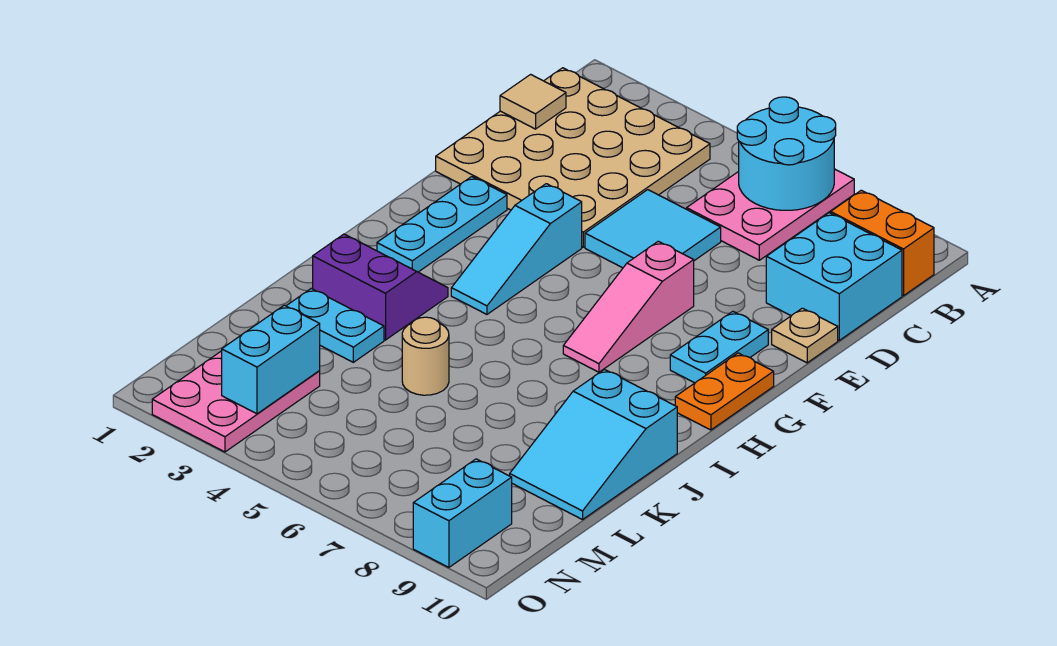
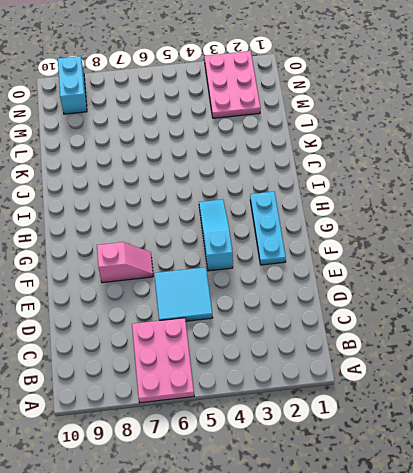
pink 1x2 slope [97,242,153,283] -> pink 1x3 slope [563,241,694,372]
none -> tan 4x4 plate [436,68,710,247]
none -> orange 1x2 brick [831,190,934,296]
none -> cyan 2x2 brick [766,213,902,340]

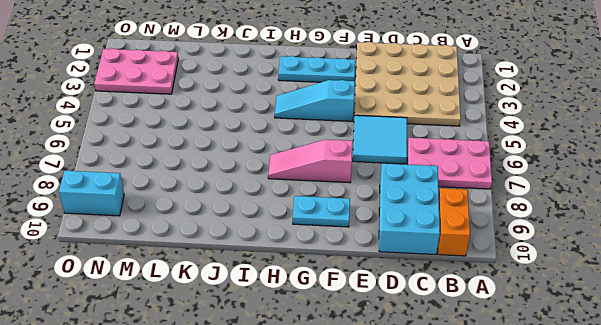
cyan 2x3 brick [379,163,440,255] -> cyan 2x2 brick [766,213,902,340]
none -> tan 1x1 plate [772,308,838,363]
none -> orange 1x2 plate [675,353,774,430]
none -> purple 2x2 slope [313,234,448,340]

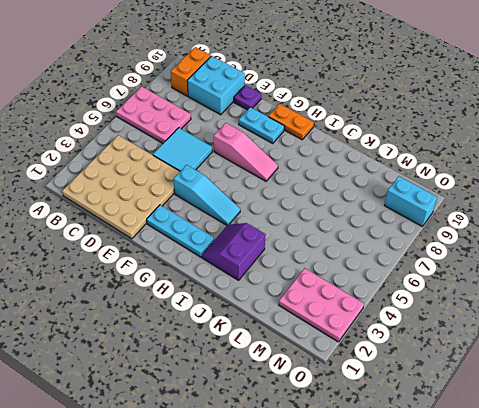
purple 1x1 plate [234,85,261,110] -> tan 1x1 plate [772,308,838,363]
none -> cyan 2x3 slope [510,369,677,520]
none -> cyan 1x2 plate [287,289,384,362]
none -> tan 1x1 round brick [402,317,449,395]

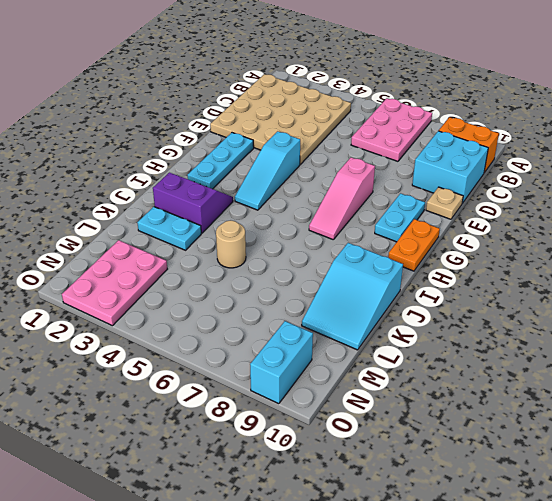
none -> cyan 2x2 tile [585,190,721,268]
none -> cyan 2x2 round brick [737,97,836,210]
none -> tan 1x1 tile [500,74,566,129]

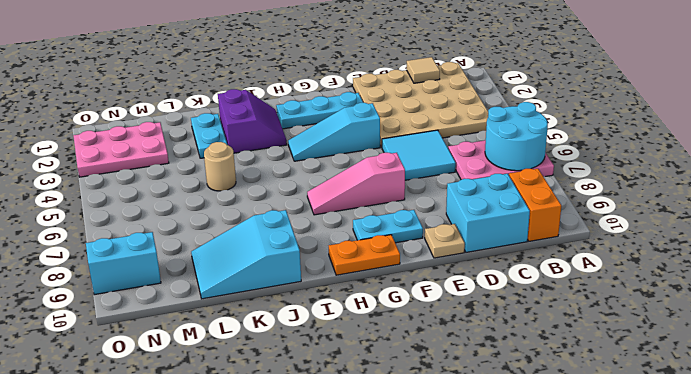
none -> cyan 1x2 brick [222,305,320,414]

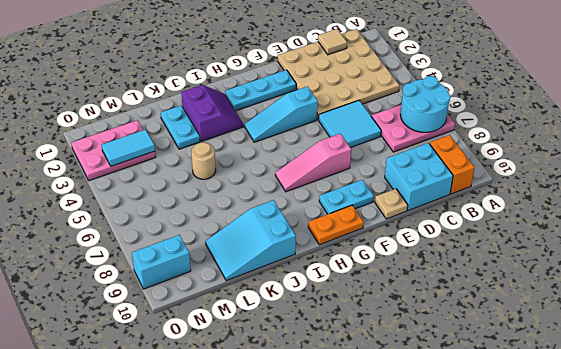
cyan 1x2 tile [102,130,155,166] -> cyan 1x2 brick [222,305,320,414]

